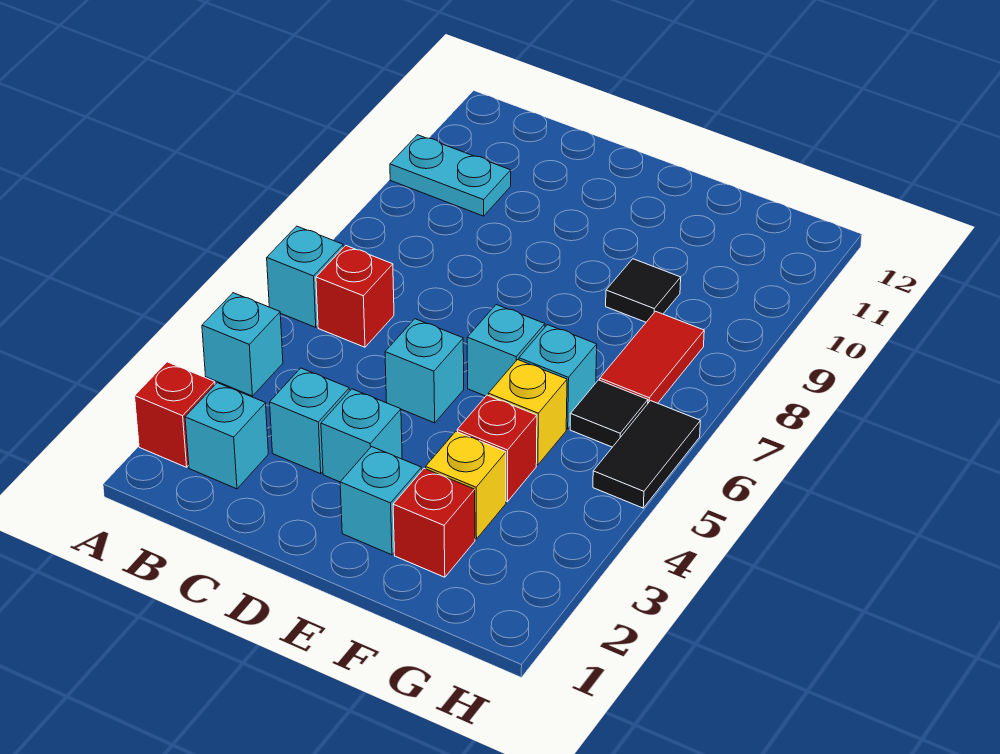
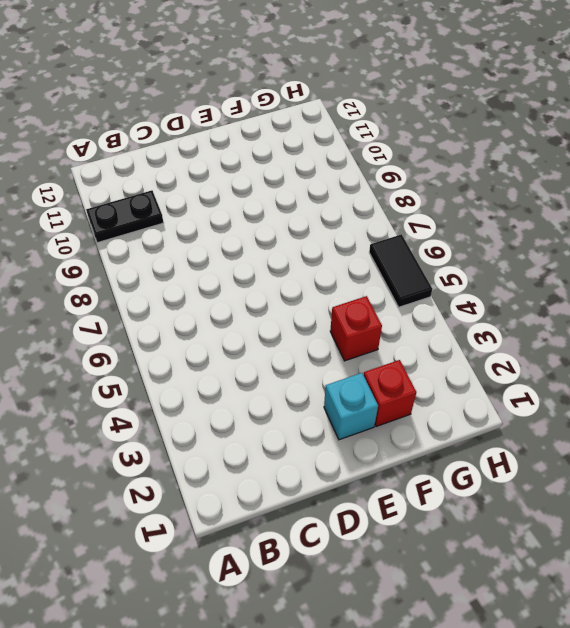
black 1x2 plate [86,190,164,243] -> cyan 1x2 plate [390,135,511,216]
none -> red 1x1 brick [135,362,215,467]
none -> cyan 1x1 brick [202,293,283,396]
none -> cyan 1x1 brick [267,226,343,327]

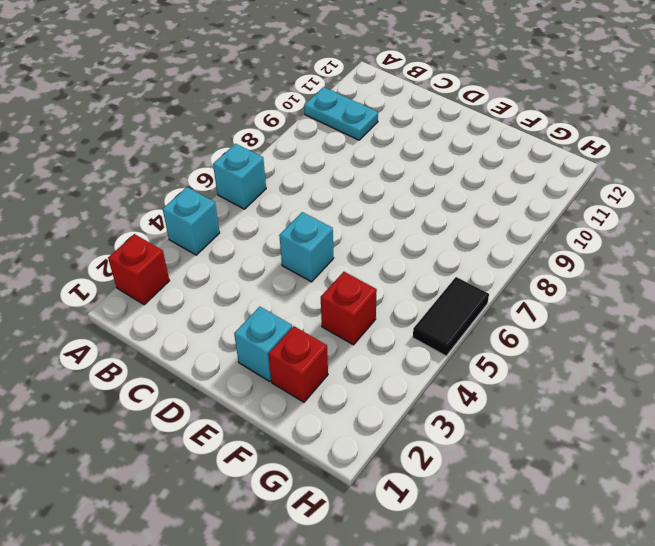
none -> cyan 1x1 brick [185,383,268,489]
none -> red 1x1 brick [316,246,394,347]
none -> cyan 1x1 brick [270,368,349,474]

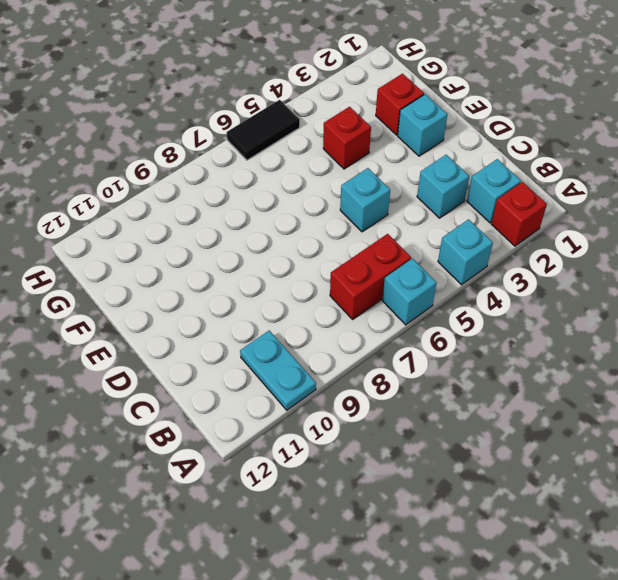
red 1x2 brick [330,234,411,319] -> red 1x1 brick [316,246,394,347]
none -> cyan 1x1 brick [321,389,402,482]
none -> cyan 1x1 brick [467,305,545,396]
none -> yellow 1x1 brick [426,432,506,539]

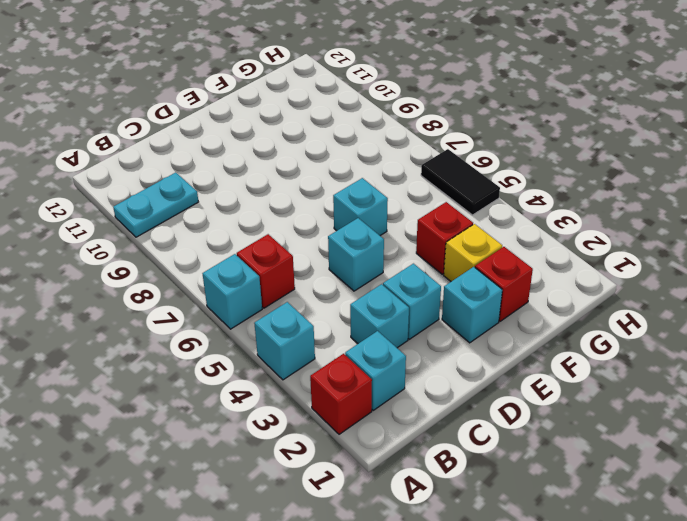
none -> yellow 1x1 brick [488,360,567,465]
none -> cyan 1x1 brick [519,325,597,429]
none -> black 1x1 tile [606,259,681,322]

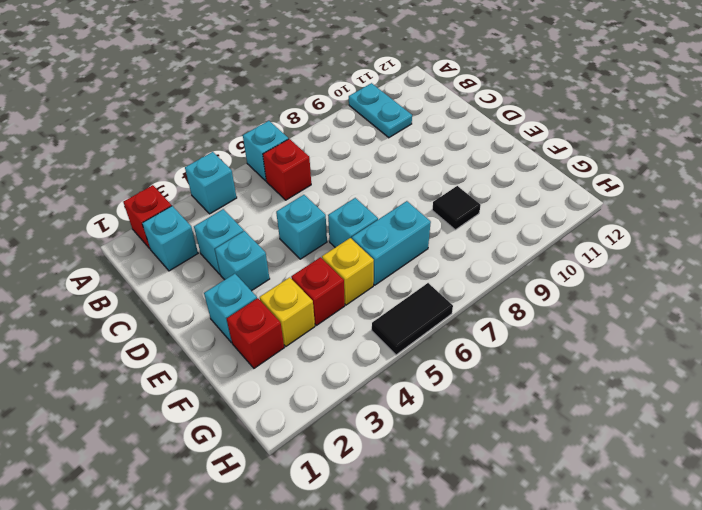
cyan 1x2 brick [352,201,431,285] -> cyan 1x1 brick [519,325,597,429]
none -> black 1x1 tile [570,380,648,447]
none -> red 1x2 tile [600,311,704,403]

